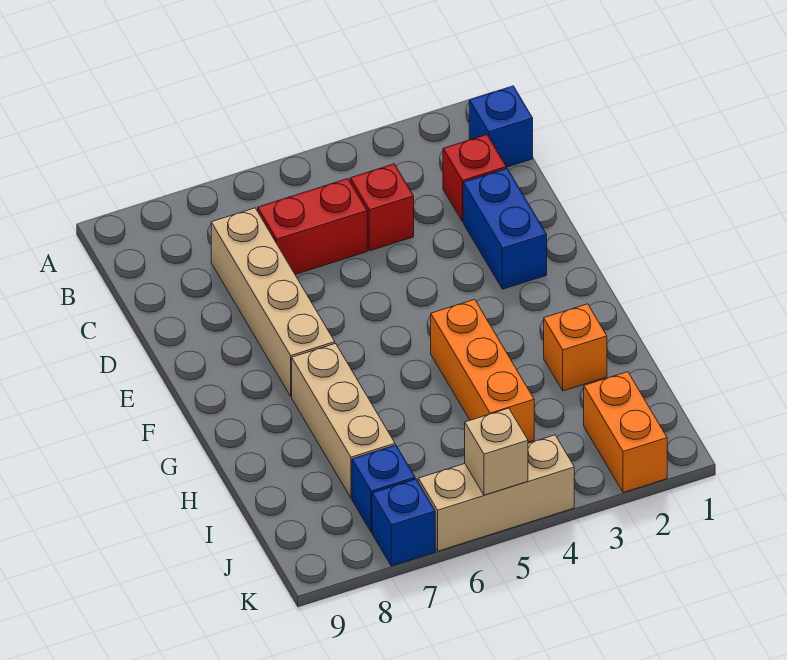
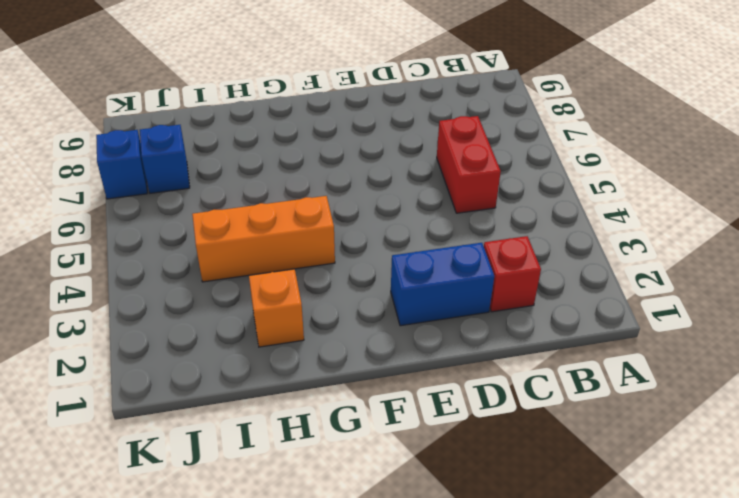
none -> blue 1x1 brick [469,86,533,167]
none -> red 1x1 brick [350,164,414,251]
none -> tan 1x4 brick [211,208,335,396]

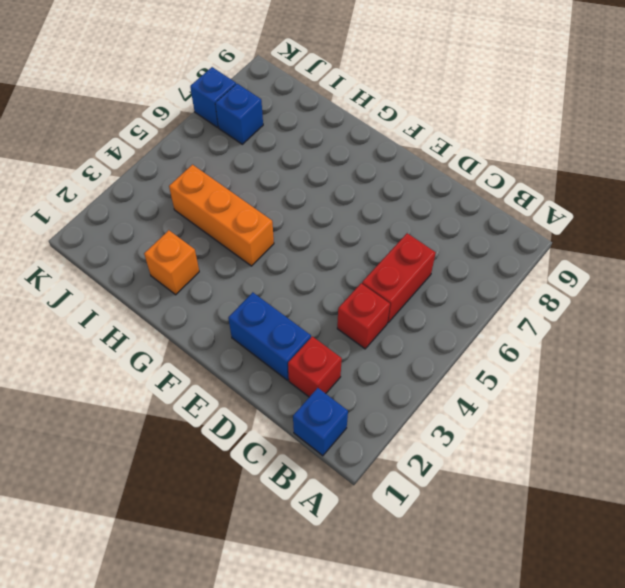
none -> tan 1x4 brick [211,208,335,396]
none -> tan 1x3 brick [292,343,395,498]
none -> orange 1x2 brick [584,372,667,493]

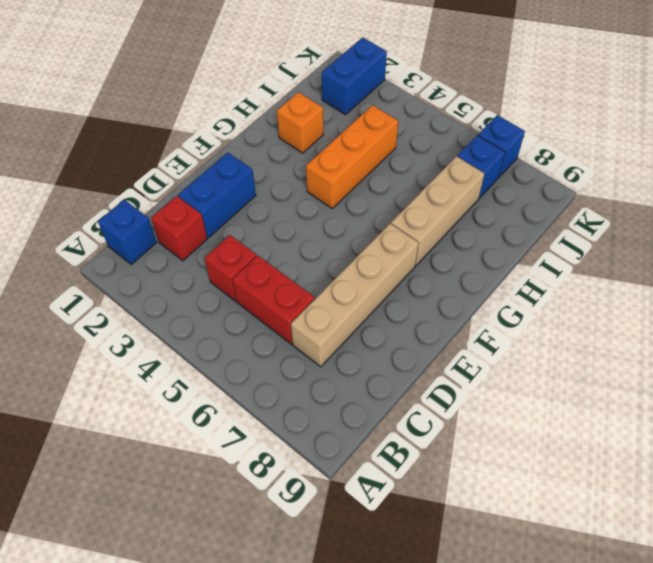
blue 1x2 brick [322,37,387,115] -> orange 1x2 brick [584,372,667,493]
none -> tan 1x3 brick [418,435,574,551]
none -> tan 1x1 brick [465,408,528,495]

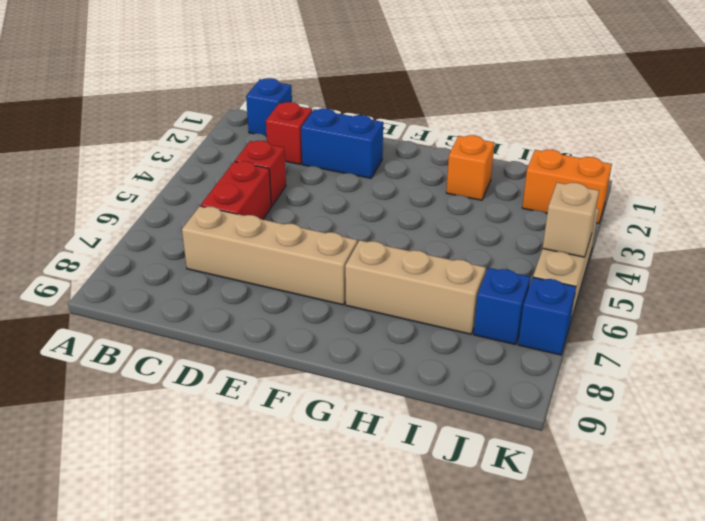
none -> orange 1x3 brick [431,299,534,442]

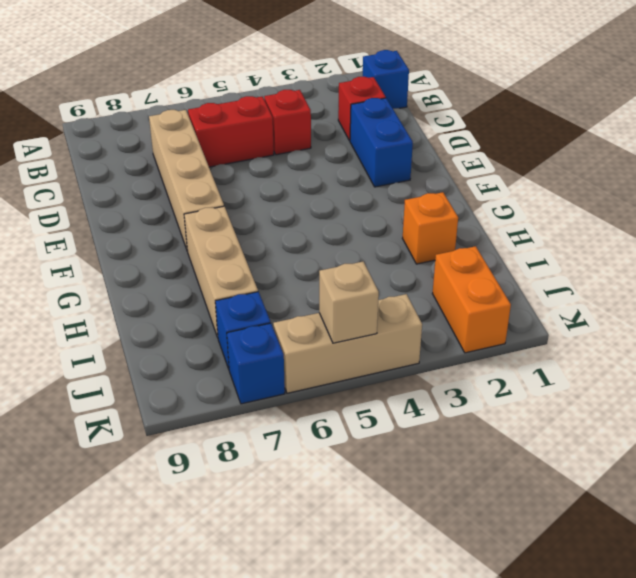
none -> orange 1x3 brick [431,299,534,442]

